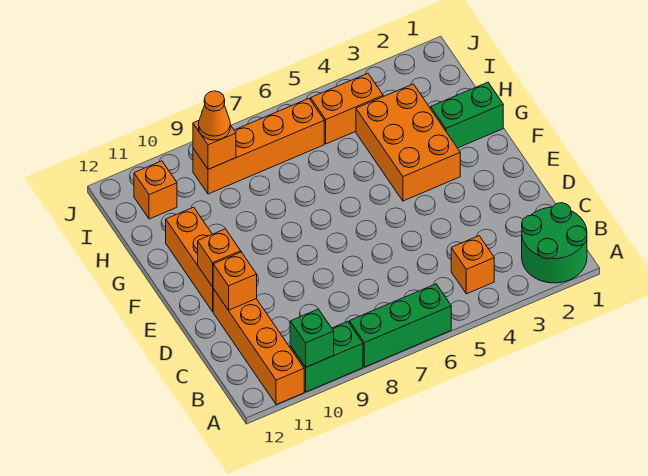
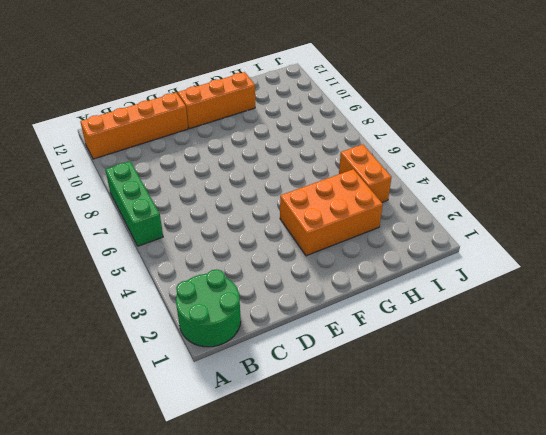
none -> green 1x2 brick [290,321,363,392]
none -> orange 1x1 brick [451,236,494,294]
none -> green 1x2 brick [431,82,503,148]

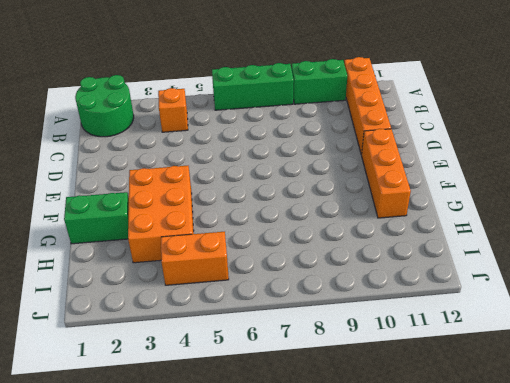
none -> orange 1x4 brick [193,99,324,194]
none -> orange 1x1 brick [134,161,177,219]
none -> green 1x1 brick [290,309,334,367]

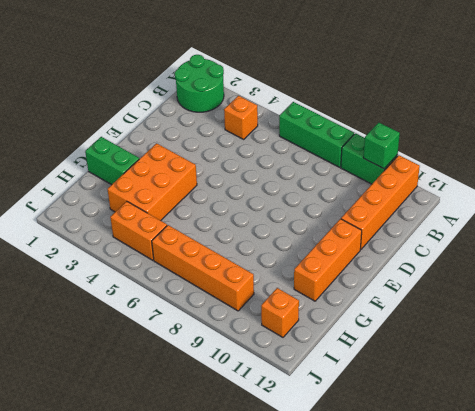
none -> orange 1x1 brick [213,252,257,310]
none -> orange 1x1 brick [198,229,241,287]
none -> orange 1x1 brick [193,121,236,169]

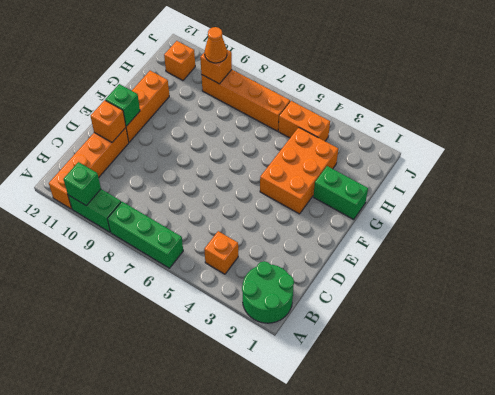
green 1x1 brick [105,84,140,126] -> orange 1x1 brick [198,229,241,287]

